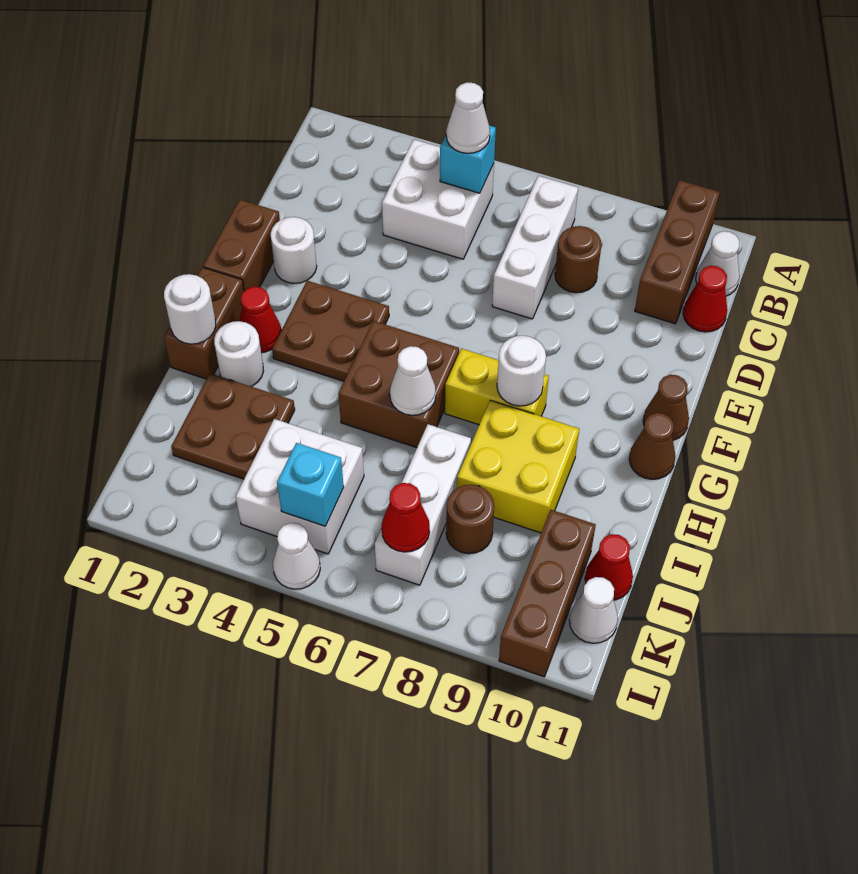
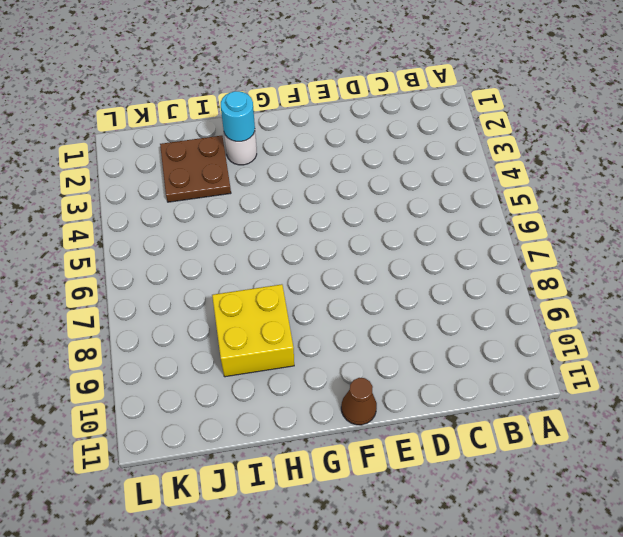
cyan 1x1 round brick [221,91,255,141] -> none
none -> brown 1x3 brick [635,180,720,324]
none -> white 2x2 brick [382,139,494,259]
none -> white 1x3 brick [492,176,578,319]
none -> white 1x1 cone [696,231,739,296]

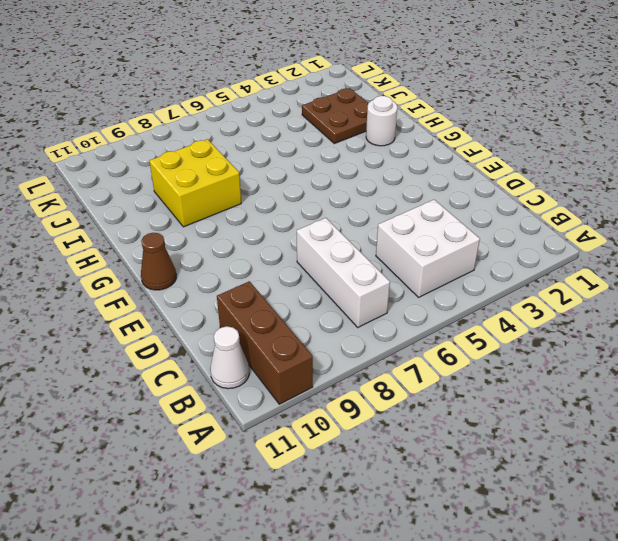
none -> brown 1x1 round brick [555,226,602,293]
none -> red 1x1 cone [683,266,727,332]
none -> brown 1x2 brick [203,200,280,291]
none -> white 1x1 round brick [271,217,317,283]

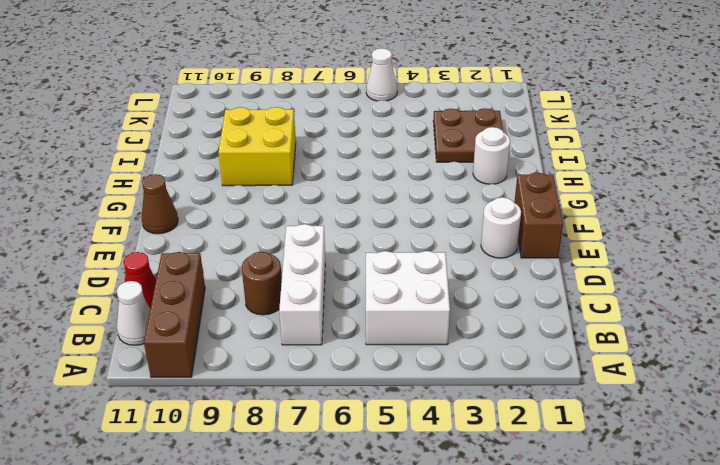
none -> brown 2x2 plate [272,281,389,381]
none -> brown 1x2 brick [164,267,244,379]
none -> red 1x1 cone [239,287,281,353]
none -> brown 2x2 brick [338,321,459,448]

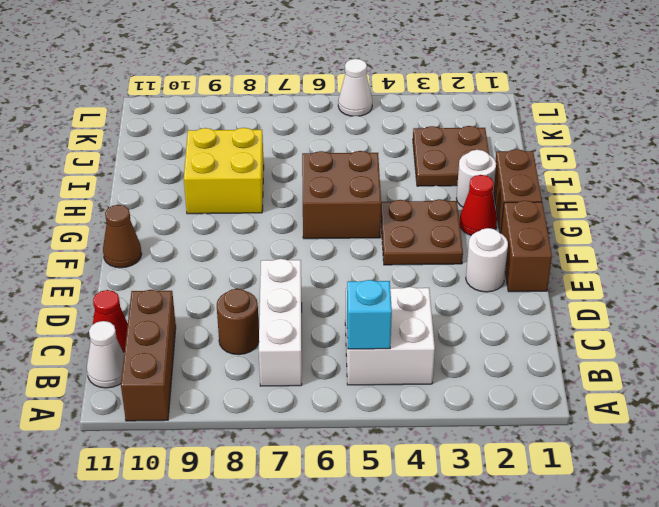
none -> yellow 1x2 brick [445,349,549,425]
none -> brown 1x1 cone [629,413,675,479]
none -> white 1x3 brick [375,424,471,585]
none -> white 2x2 brick [236,419,364,554]

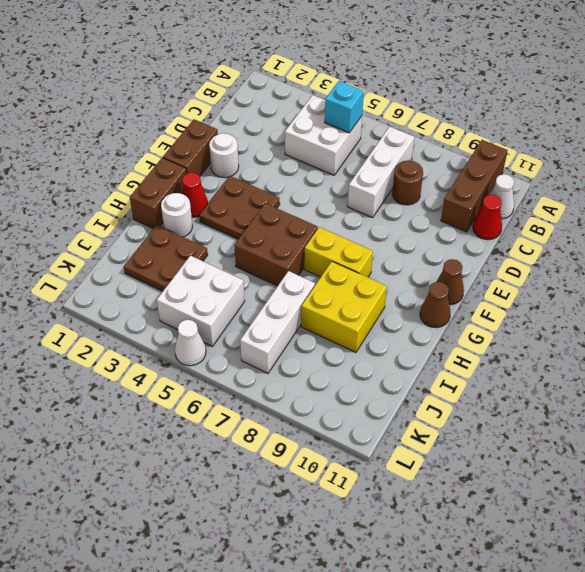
none -> brown 1x1 round brick [446,485,494,554]
none -> brown 1x3 brick [499,510,596,677]
none -> red 1x1 cone [585,534,633,600]
none -> white 1x1 cone [569,577,618,643]

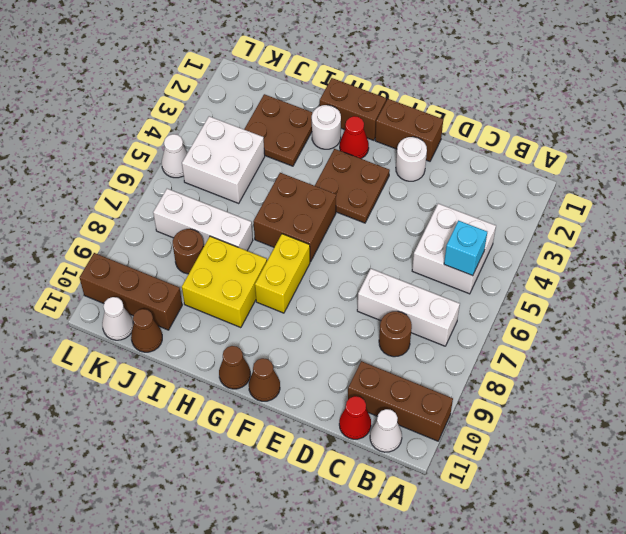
brown 1x1 cone [131,309,162,352] -> red 1x1 cone [585,534,633,600]
none -> white 1x1 round brick [497,336,546,406]
none -> white 1x1 round brick [164,274,216,344]
none -> white 1x1 cone [390,346,436,415]
none -> cyan 1x1 brick [277,443,344,526]

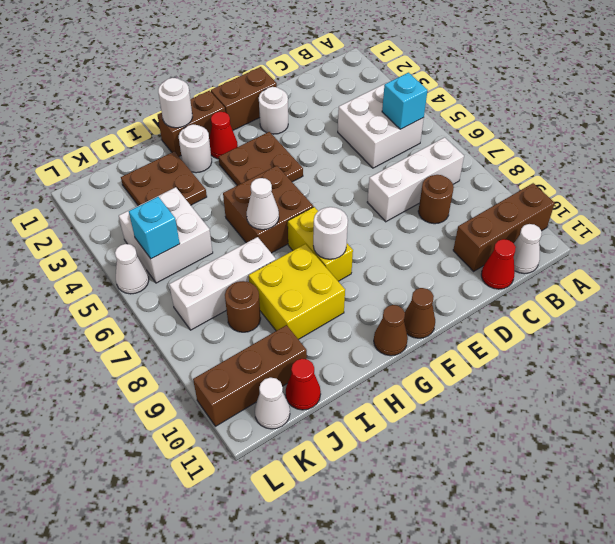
none -> red 1x1 cone [382,483,430,552]
none -> white 1x1 cone [446,82,490,153]

